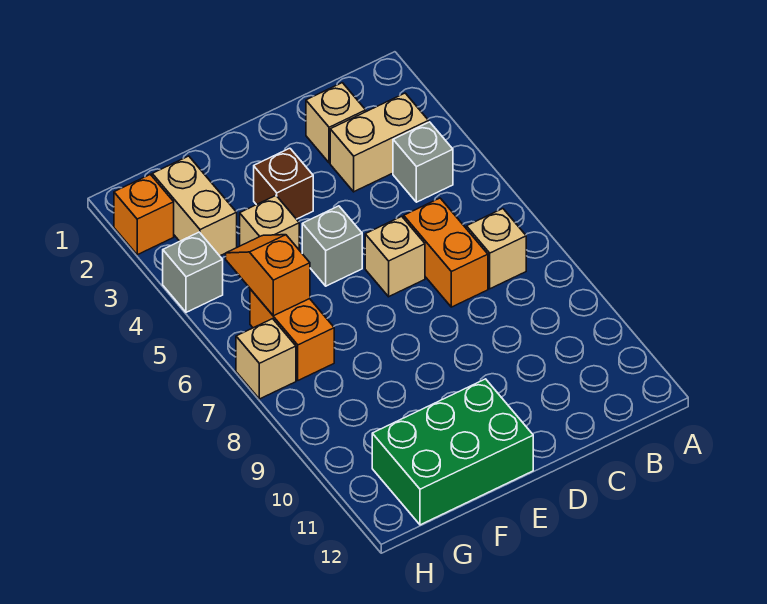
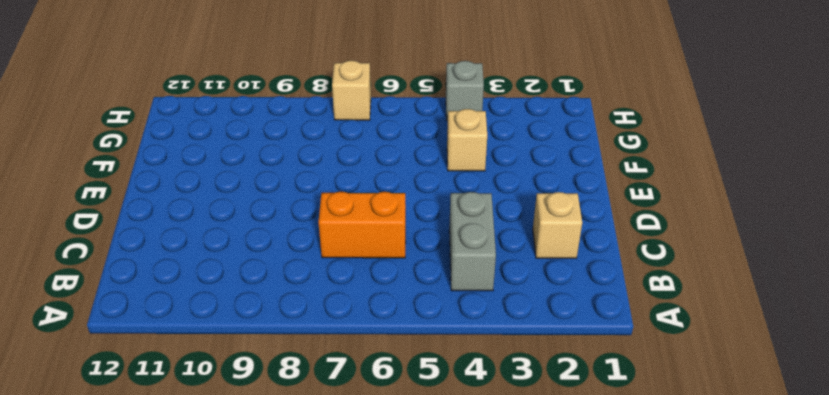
grey 1x2 brick [449,192,496,291] -> grey 1x1 brick [393,122,453,202]
none -> tan 1x2 brick [330,93,429,192]
none -> tan 1x1 brick [466,209,526,289]
none -> tan 1x1 brick [365,216,425,297]

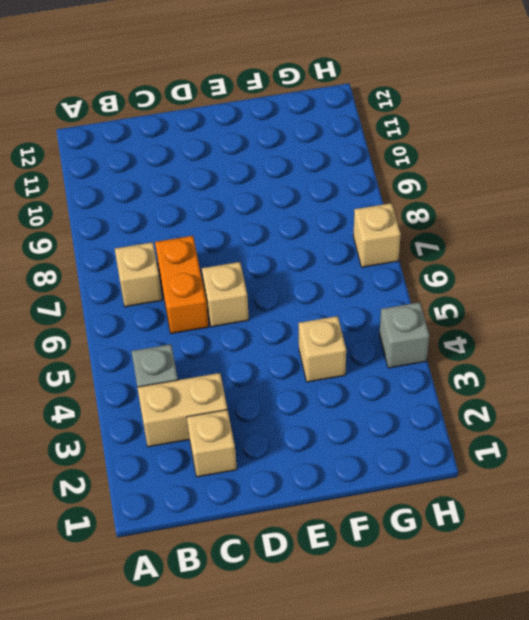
none -> brown 1x1 brick [254,148,313,219]
none -> grey 1x1 brick [302,206,362,286]
none -> green 2x3 brick [372,379,533,525]

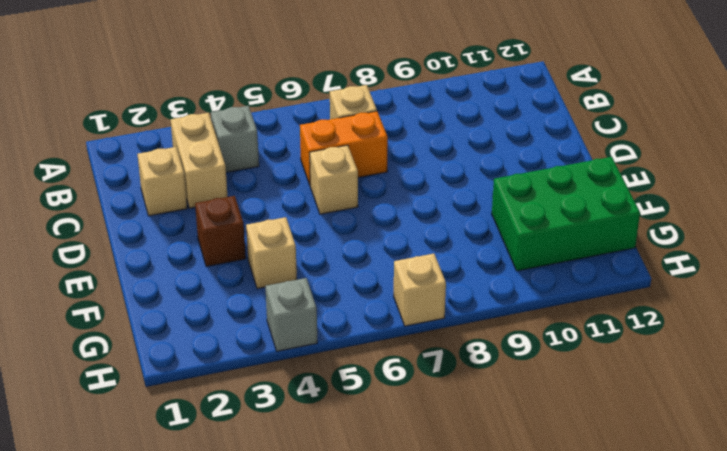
green 2x3 brick [492,157,640,271] -> green 2x3 brick turned to [372,379,533,525]
none -> grey 1x1 brick [302,206,362,286]
none -> tan 1x2 brick [152,156,237,256]
none -> orange 1x2 brick [250,289,334,380]

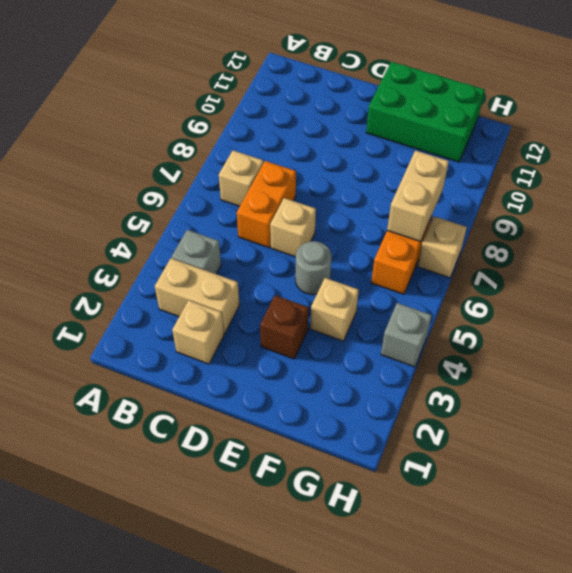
grey 1x1 round brick [295,241,331,295] -> grey 1x1 brick [302,206,362,286]
tan 1x2 brick [387,150,449,242] -> tan 1x2 brick moved to [152,156,237,256]
none -> orange 1x1 brick [114,174,174,255]
none -> orange 1x2 slope [226,235,310,316]

